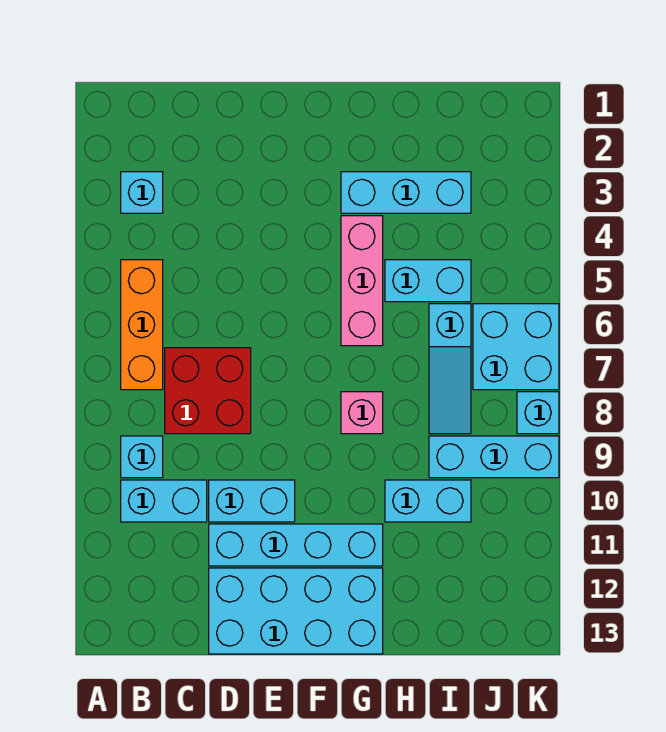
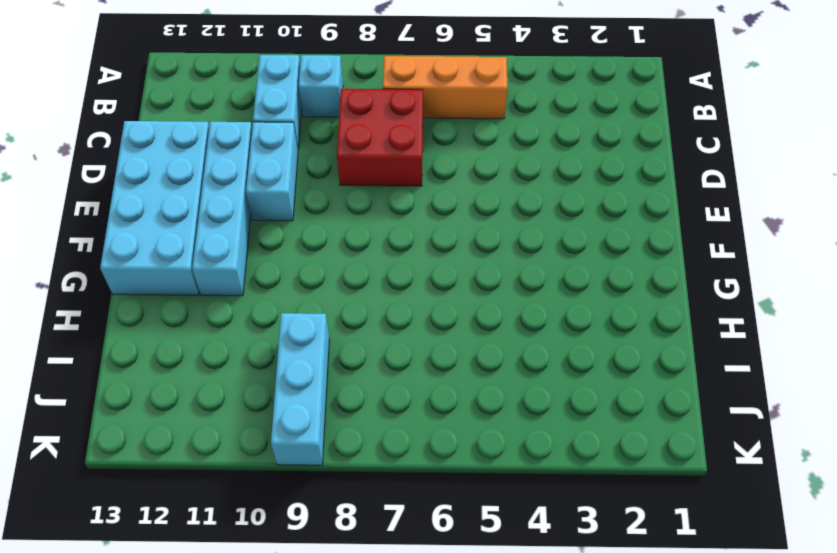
none -> cyan 1x1 brick [121,172,163,213]
none -> cyan 1x3 brick [341,172,471,213]
none -> pink 1x3 brick [341,216,383,346]

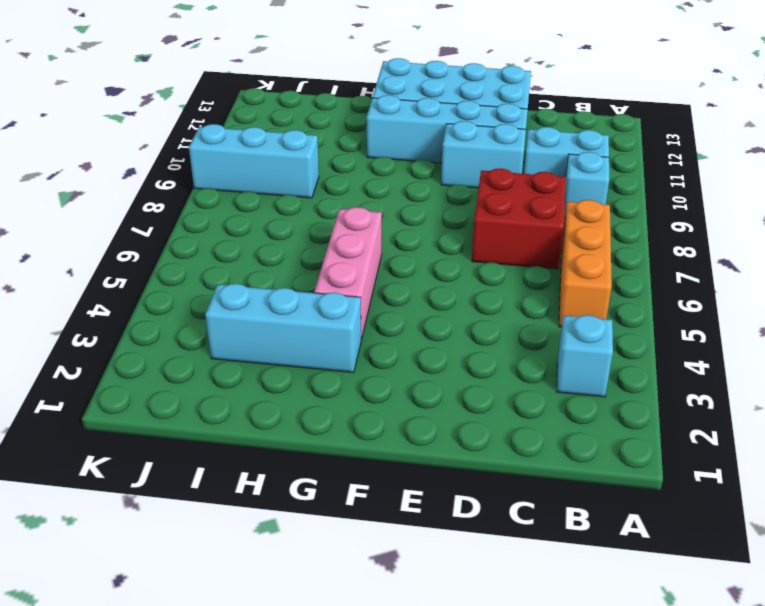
none -> pink 1x1 brick [341,392,383,434]
none -> cyan 1x2 brick [385,260,471,302]
none -> cyan 1x2 brick [385,480,471,522]

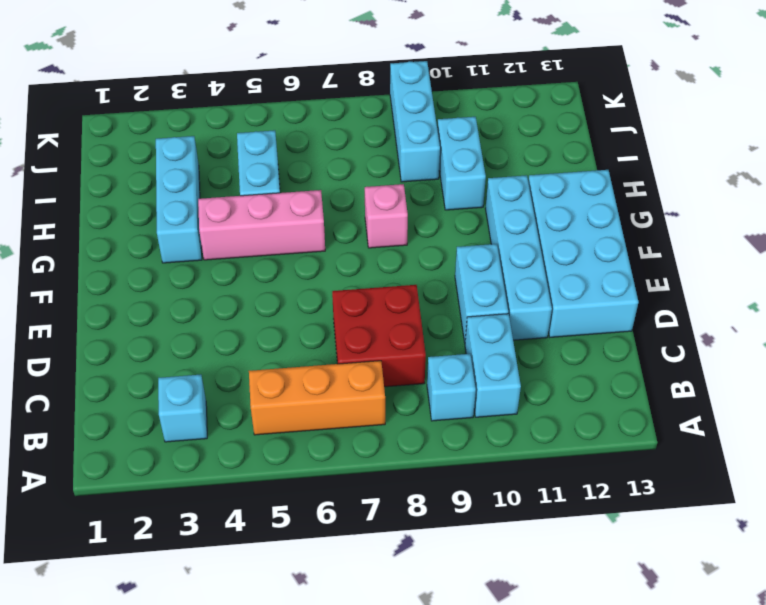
none -> cyan 1x3 slope [429,304,471,434]
none -> cyan 2x2 brick [473,304,559,390]
none -> cyan 1x1 brick [517,392,559,434]

